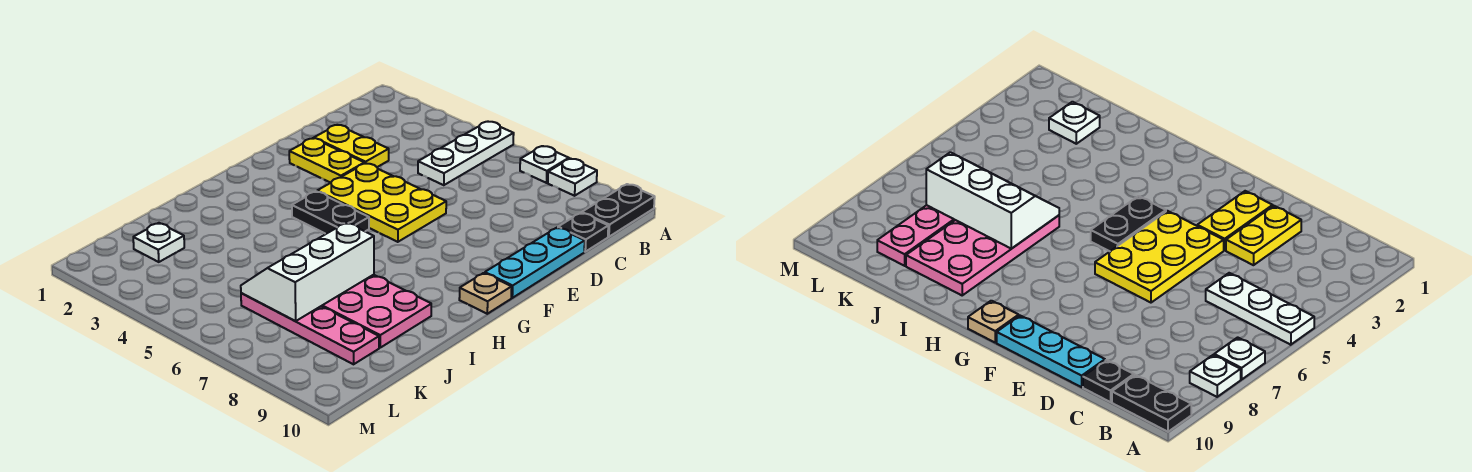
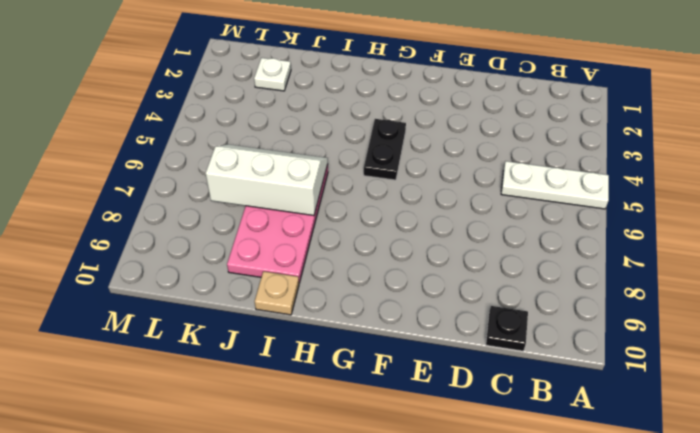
tan 1x1 plate [255,271,299,315] -> tan 1x1 plate moved to [459,273,512,314]
none -> white 1x1 plate [520,146,569,183]
none -> white 1x1 plate [548,158,597,196]
none -> black 1x2 plate [582,184,655,237]

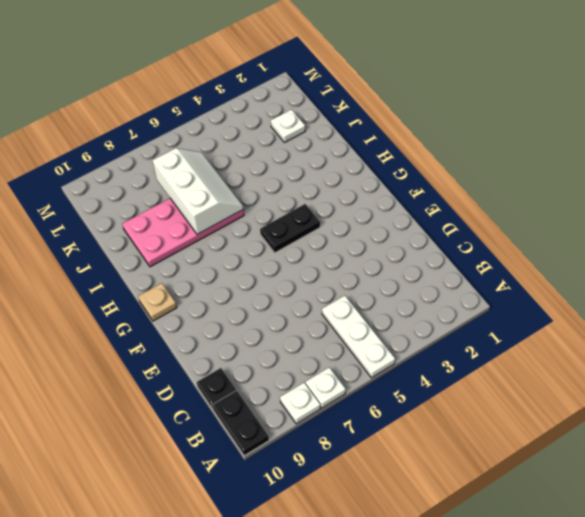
none -> yellow 1x2 plate [314,125,389,167]
none -> cyan 1x3 plate [485,228,585,298]
none -> yellow 1x2 plate [289,138,364,183]

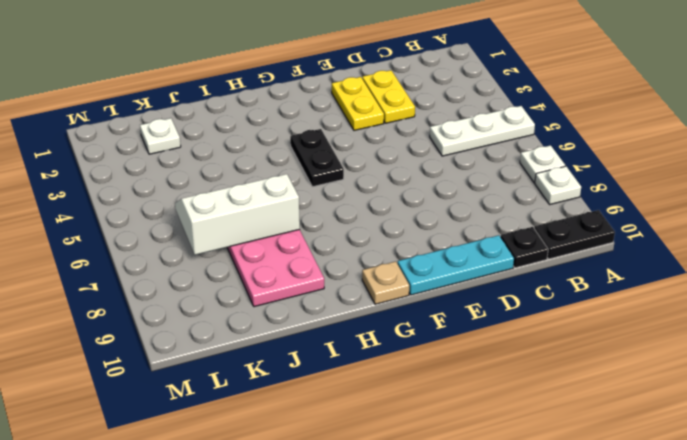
none -> yellow 2x3 plate [317,163,446,242]
none -> pink 1x4 plate [241,293,379,364]

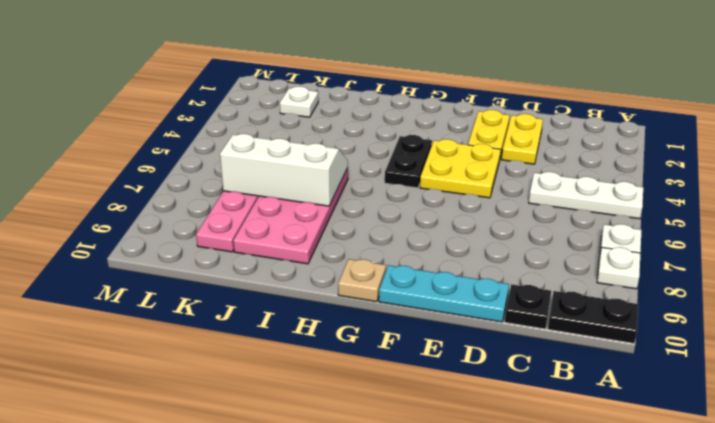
yellow 2x2 plate [420,139,501,198] -> yellow 2x3 plate [317,163,446,242]

